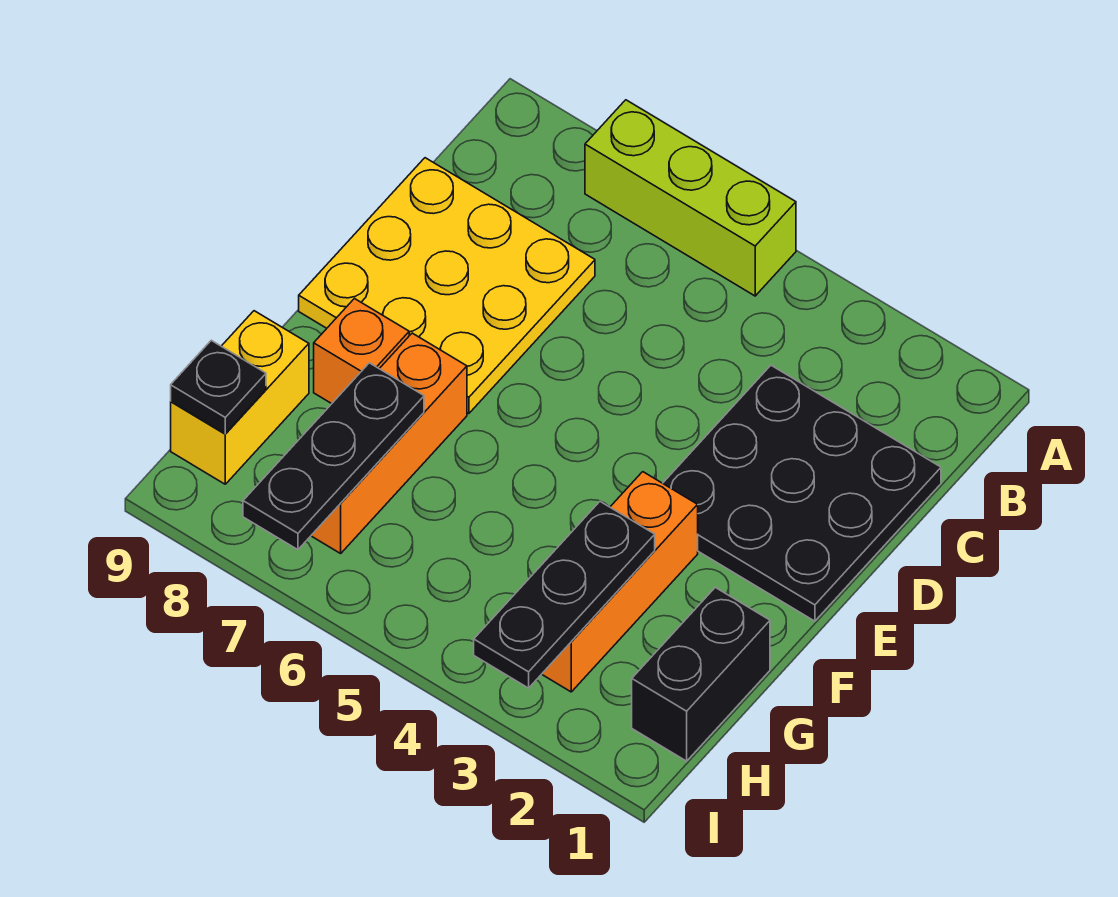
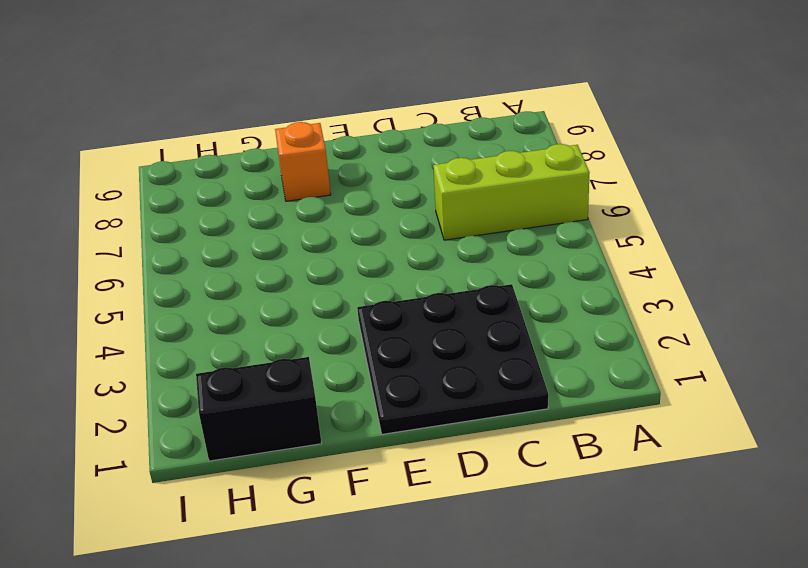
lime 1x3 brick [433,144,590,240] -> lime 1x3 brick turned to [585,100,796,296]
none -> yellow 3x3 plate [299,158,595,413]
none -> orange 1x3 brick [542,472,698,692]

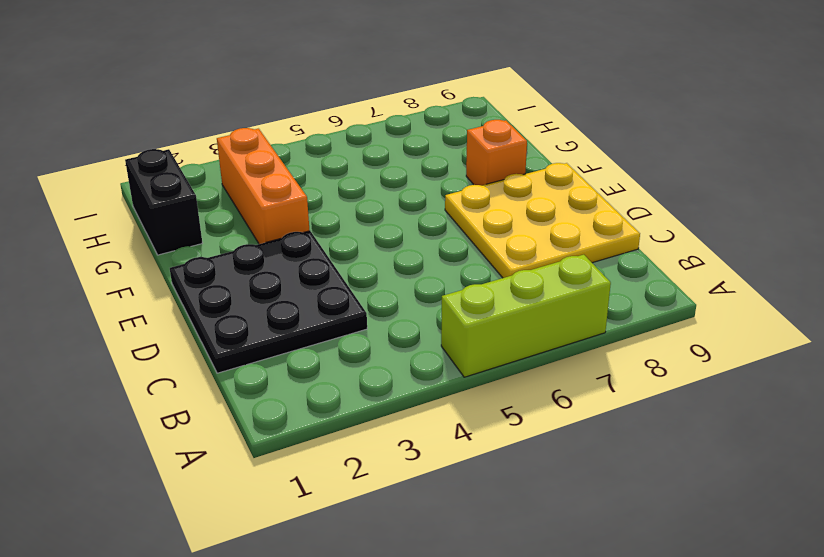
none -> orange 1x3 brick [311,333,467,553]
none -> yellow 1x2 brick [171,311,309,484]

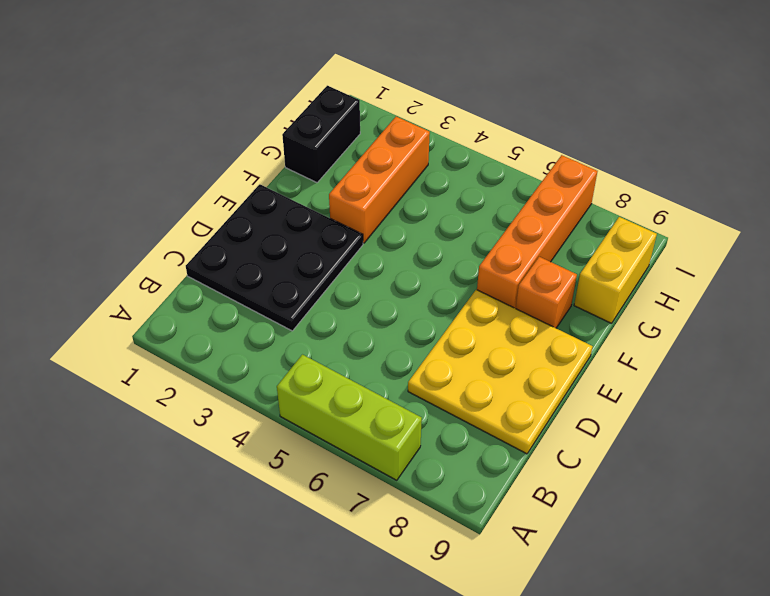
orange 1x4 brick [477,155,597,308] -> orange 1x3 brick [311,333,467,553]
none -> black 1x3 plate [474,501,655,688]
none -> black 1x3 plate [243,363,424,550]

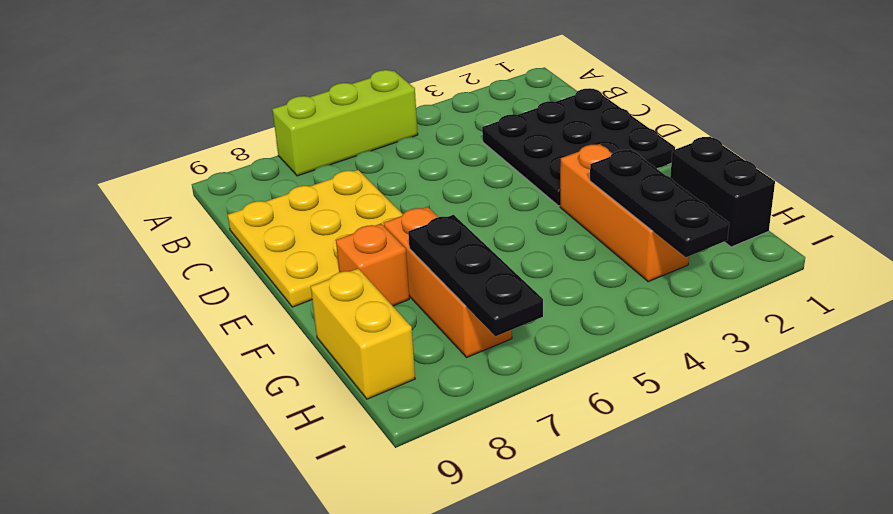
none -> black 1x1 plate [171,340,266,434]

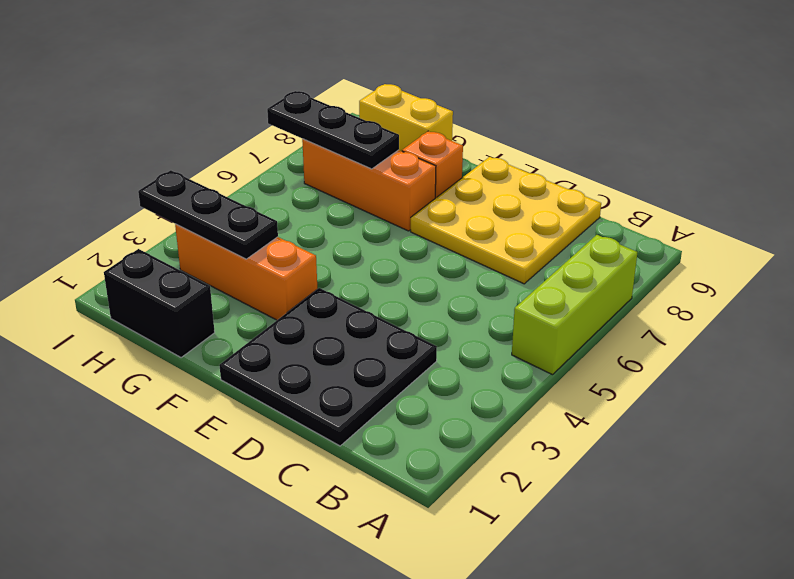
none -> black 1x1 plate [171,340,266,434]

